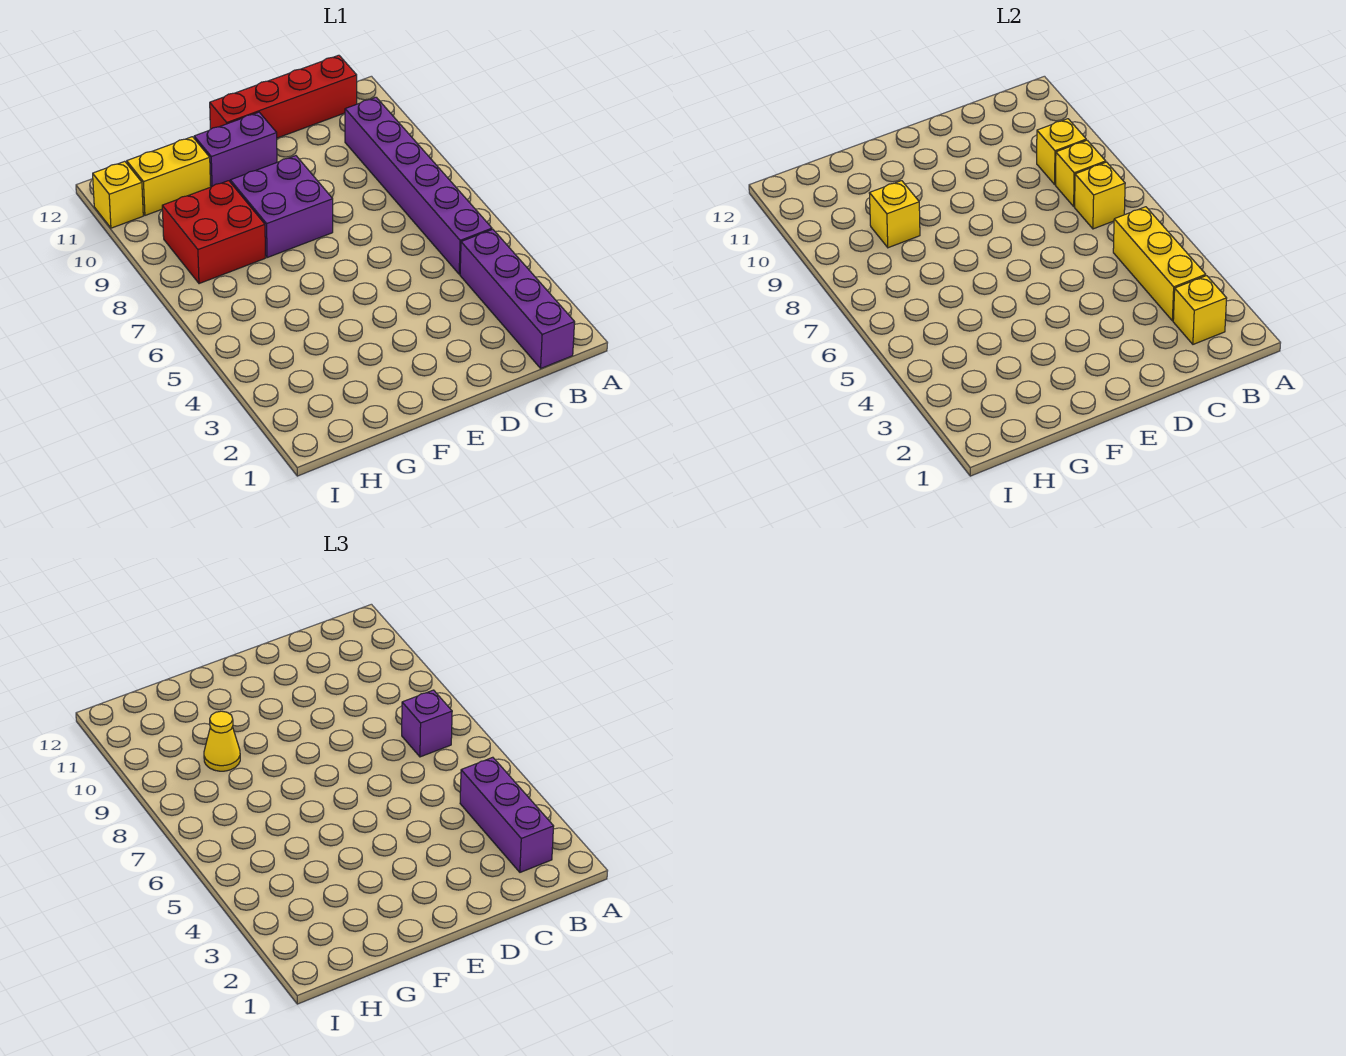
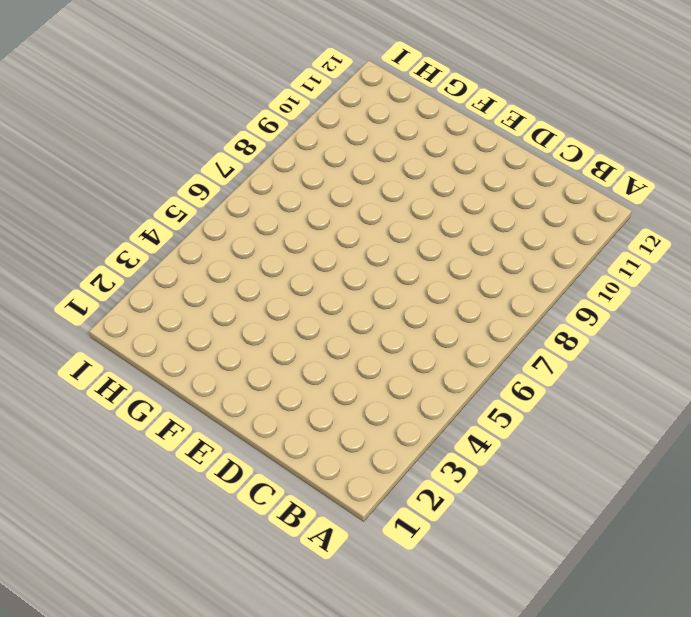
none -> purple 1x4 brick [460,229,575,368]
none -> purple 1x6 brick [345,97,492,274]
none -> red 1x4 brick [210,55,357,138]

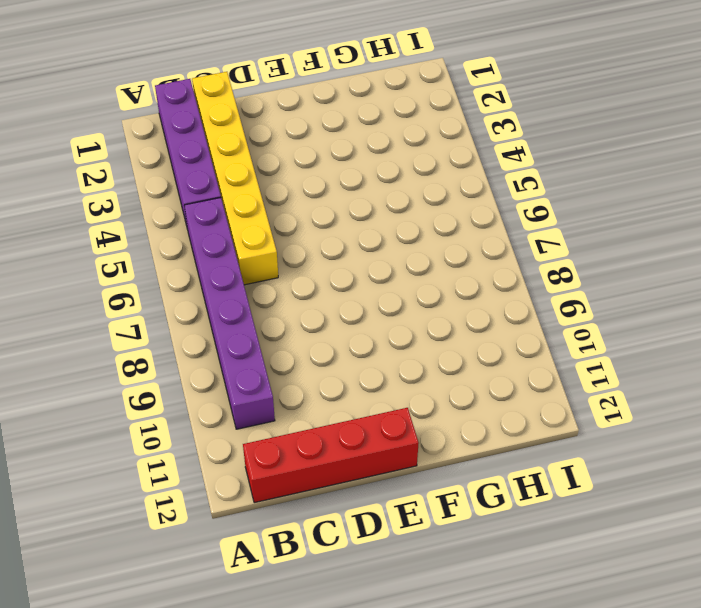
yellow 1x6 brick [192,72,278,285] -> none
none -> purple 2x2 brick [230,156,333,258]
none -> purple 1x2 brick [194,112,277,187]
none -> red 2x2 brick [162,181,265,284]

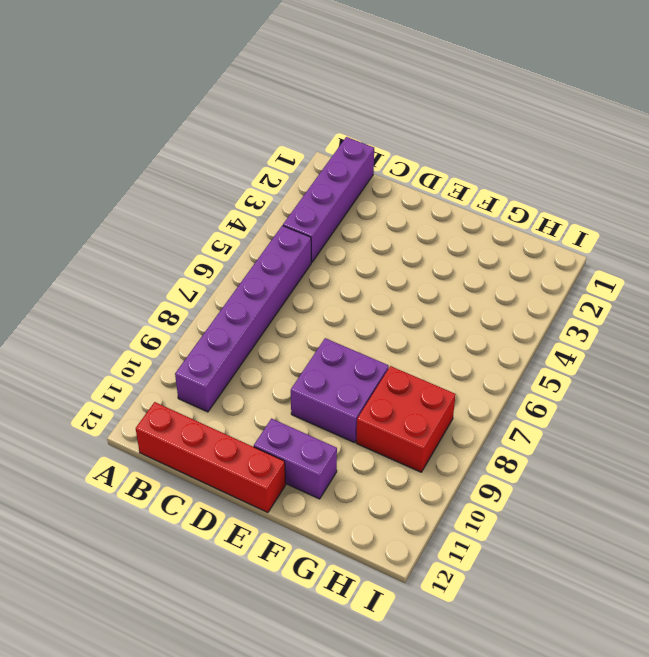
none -> yellow 1x2 brick [127,137,211,215]
none -> yellow 1x1 brick [93,161,143,228]
none -> yellow 1x1 brick [1173,276,1227,344]

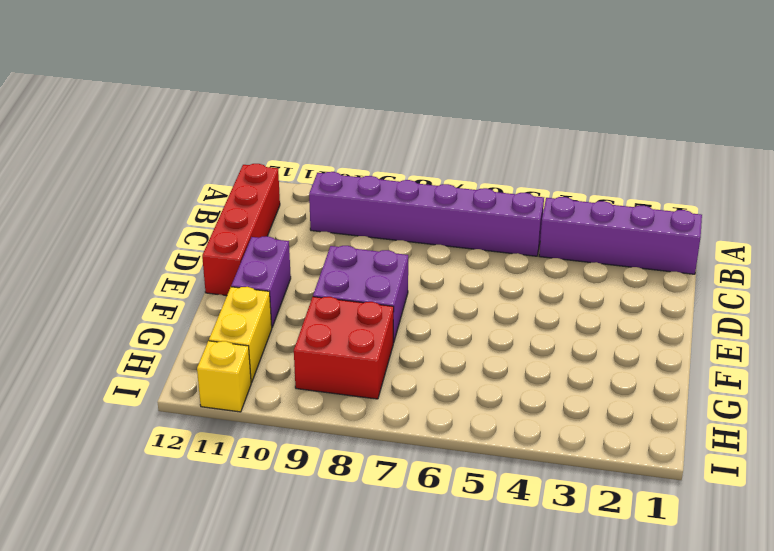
none -> yellow 1x1 brick [1173,276,1227,344]
none -> yellow 1x3 brick [1113,207,1206,321]
none -> yellow 1x1 brick [1075,162,1125,229]

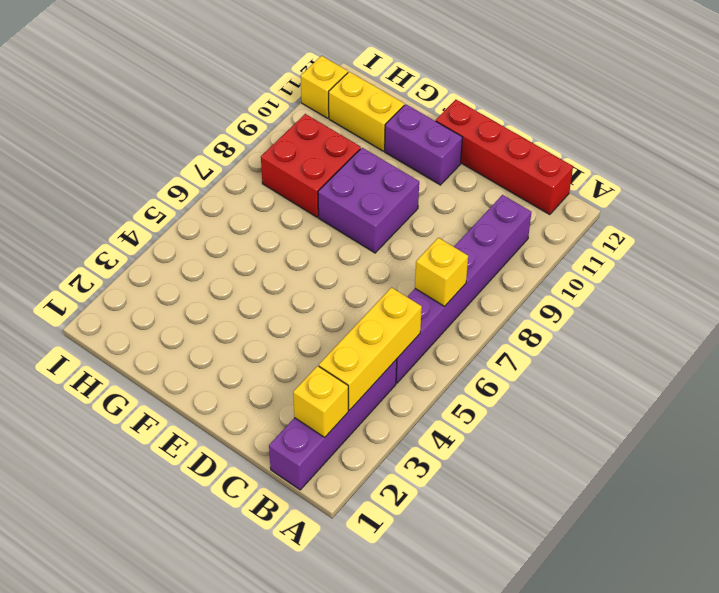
none -> yellow 1x1 brick [1056,140,1106,206]
none -> yellow 1x1 brick [1037,119,1086,184]
none -> yellow 1x1 brick [869,181,920,248]

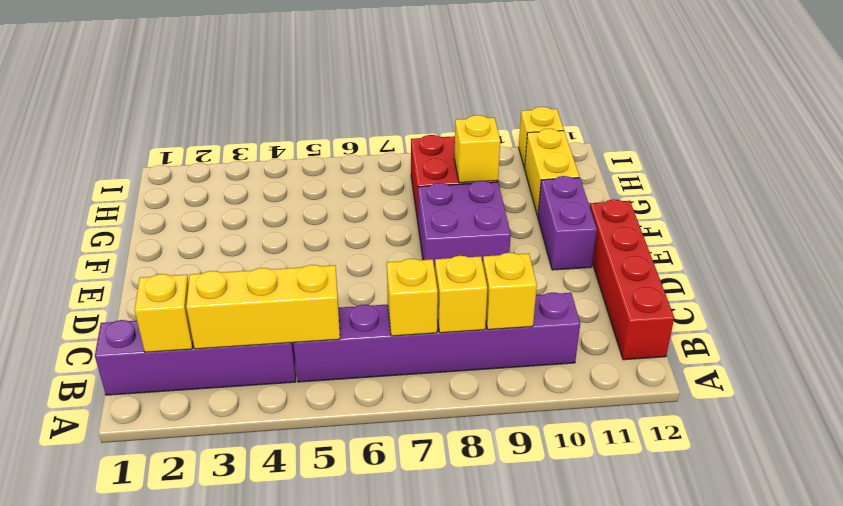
none -> purple 1x3 brick [460,757,554,872]
none -> purple 1x1 brick [402,690,452,757]
none -> yellow 1x1 cone [204,711,240,771]

